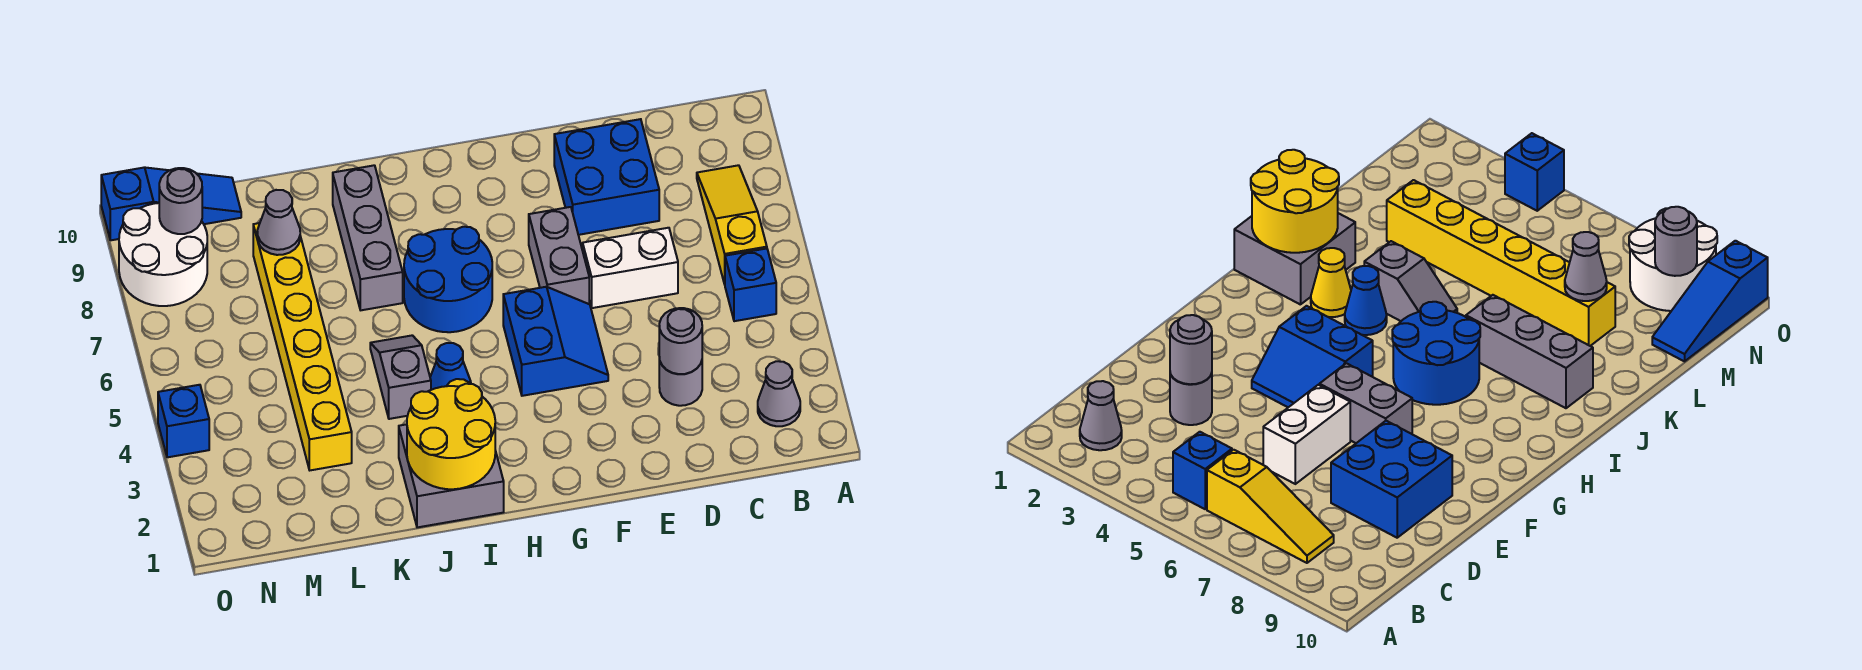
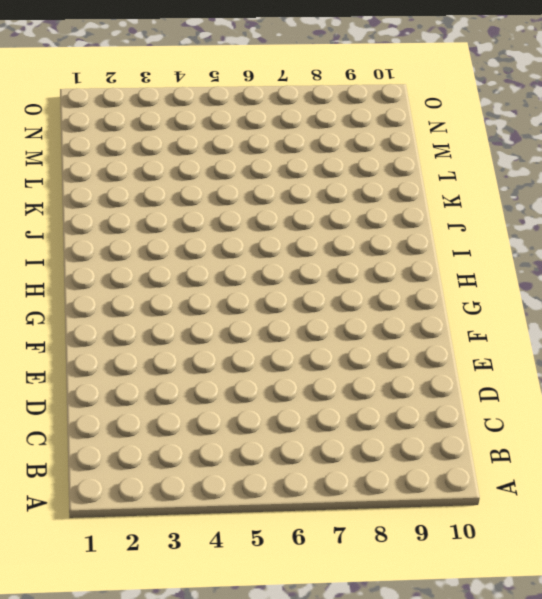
none -> grey 1x1 cone [758,361,800,426]
none -> blue 1x1 brick [725,249,776,321]
none -> yellow 1x3 slope [697,165,767,284]

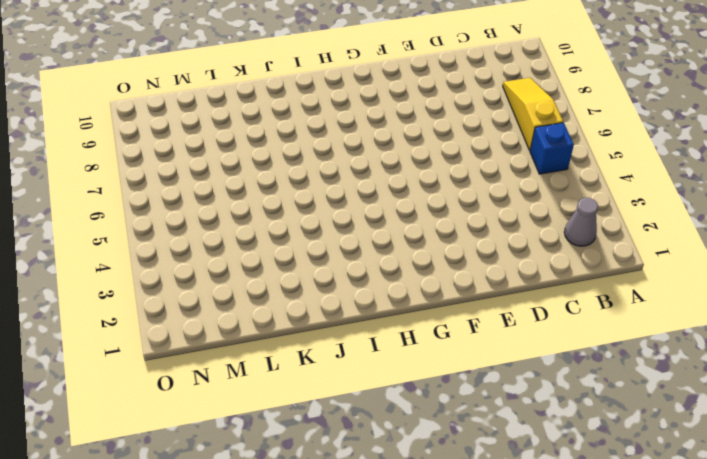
none -> grey 1x1 round brick [659,357,702,406]
none -> white 1x2 brick [583,228,678,308]
none -> blue 2x2 brick [554,119,659,235]

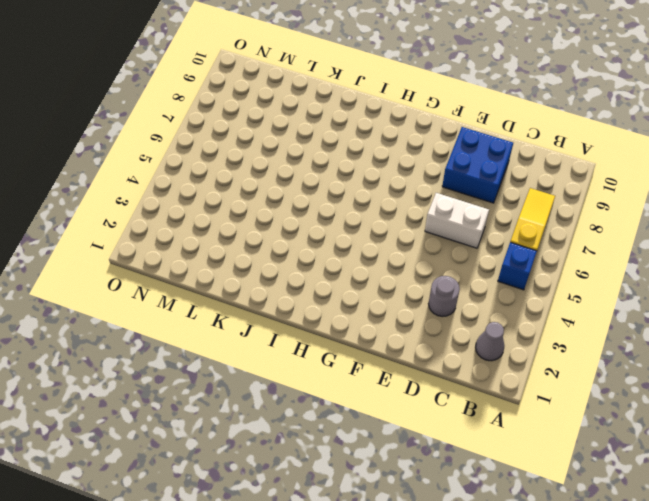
none -> blue 2x2 slope [503,287,608,396]
none -> grey 1x2 brick [529,207,589,304]
none -> blue 2x2 round brick [404,227,492,332]

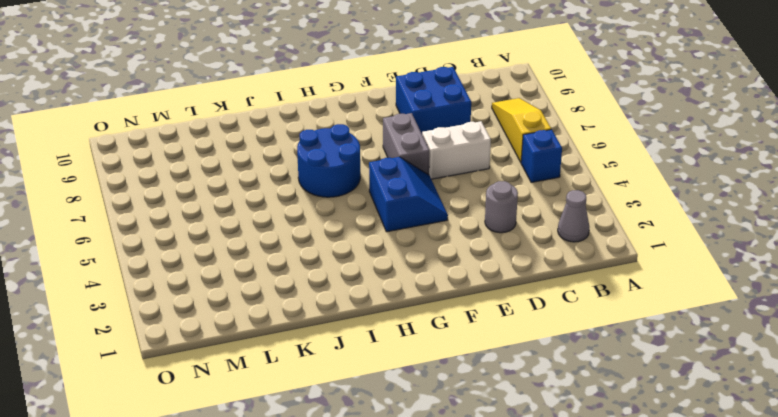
none -> grey 2x2 brick [399,424,504,527]
none -> yellow 1x1 cone [1311,248,1351,317]
none -> blue 1x1 cone [430,343,471,390]

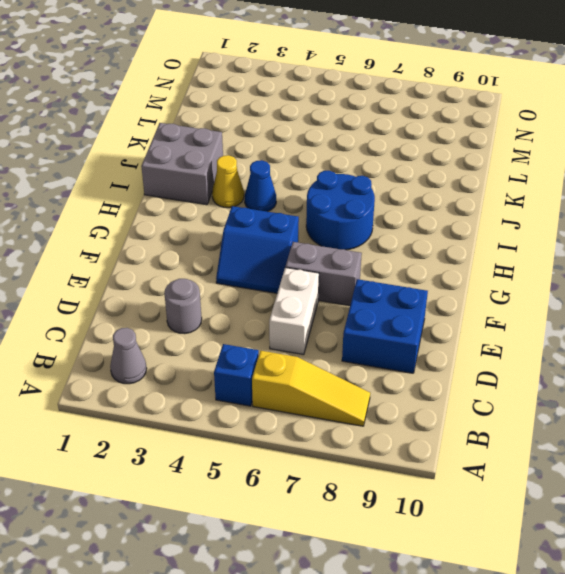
none -> grey 1x2 slope [370,335,431,419]
none -> grey 1x3 brick [333,165,403,310]
none -> yellow 1x6 brick [253,223,352,470]

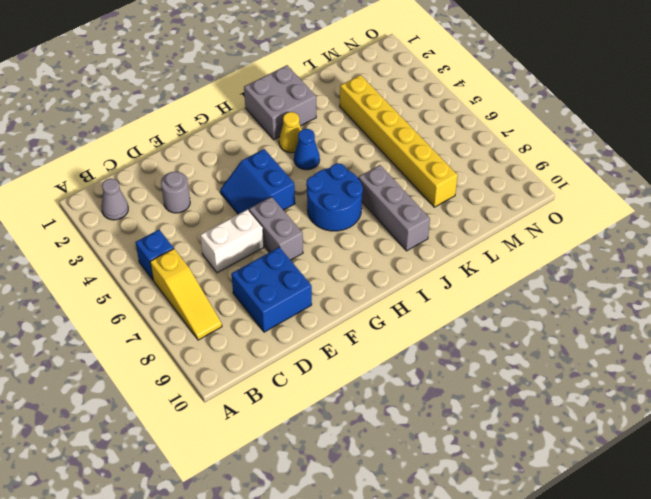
none -> grey 1x2 slope [370,335,431,419]
none -> blue 1x3 slope [101,167,241,240]
none -> white 2x2 round brick [119,203,207,306]

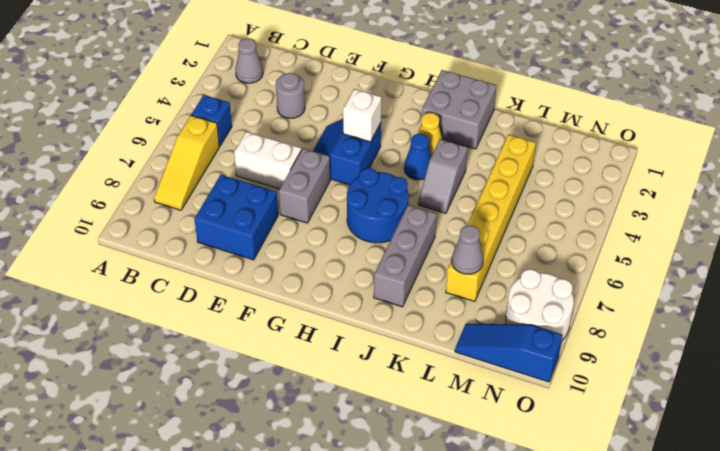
white 1x1 brick [343,89,381,142] -> none
none -> blue 1x1 brick [158,385,209,457]
none -> grey 1x1 round brick [659,308,702,374]
none -> yellow 2x2 round brick [407,384,495,489]

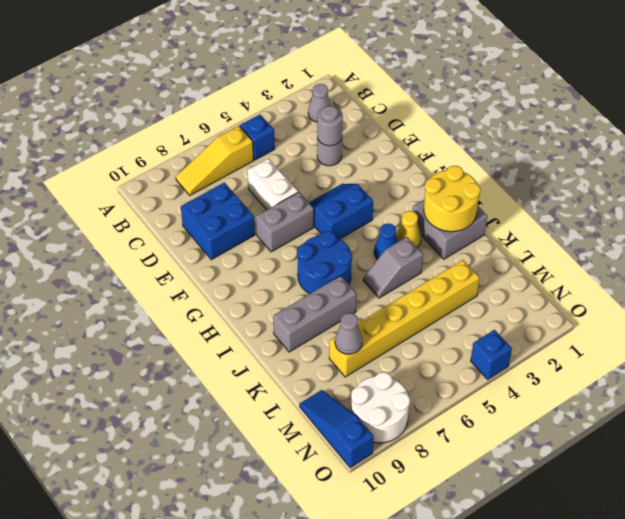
none -> grey 1x1 round brick [159,168,202,234]

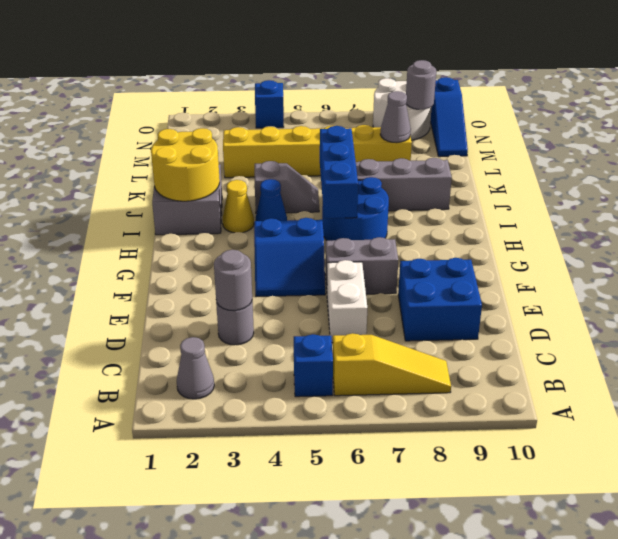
blue 1x3 brick [320,126,358,218] -> none

